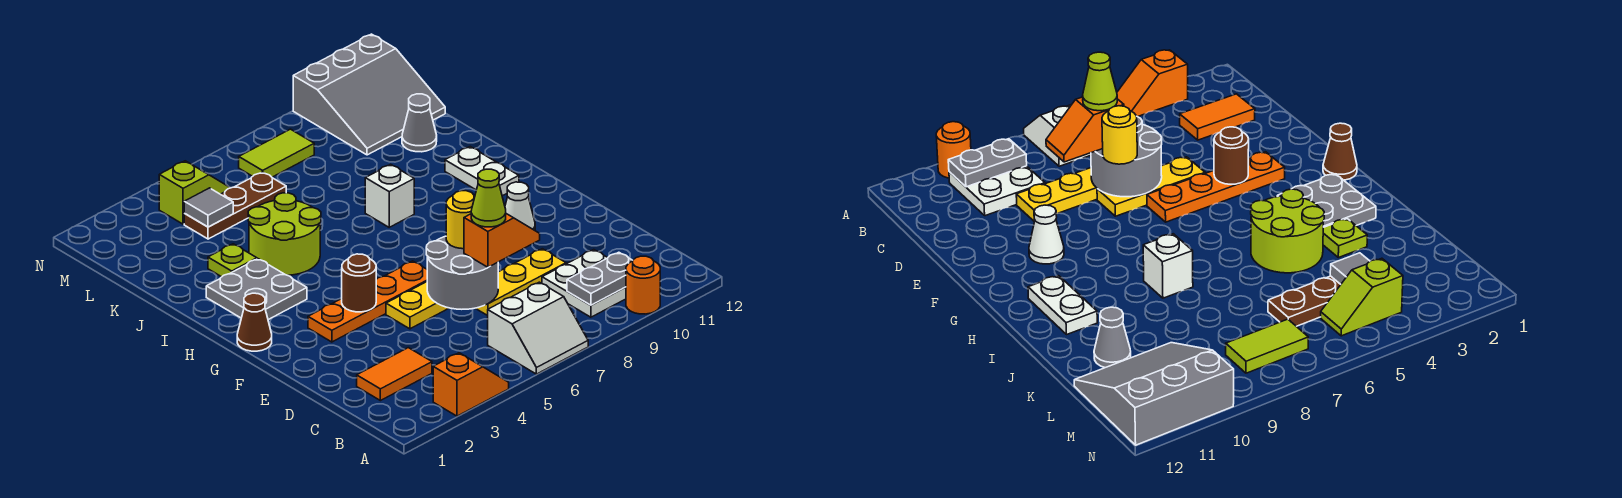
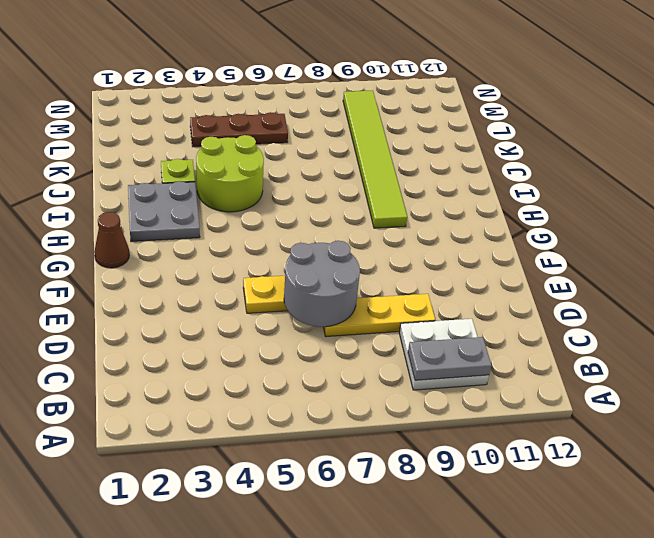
lime 1x6 tile [343,91,407,228] -> none
none -> orange 1x2 slope [433,353,509,416]
none -> white 2x2 slope [488,282,588,374]
none -> orange 1x1 round brick [626,256,660,314]

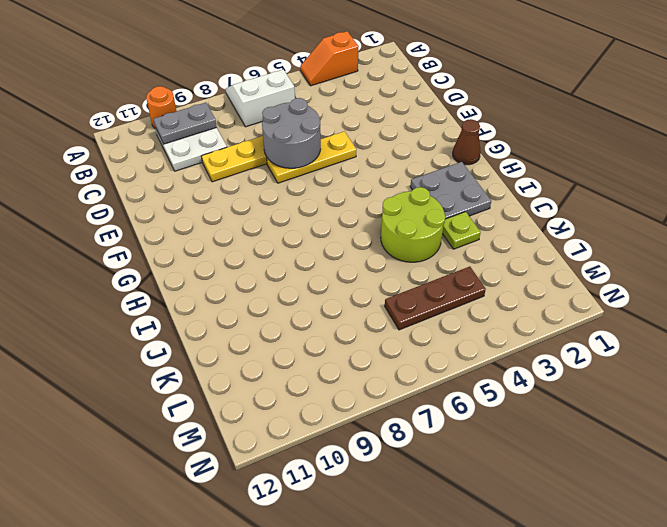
none -> orange 1x2 tile [357,348,432,401]
none -> orange 1x4 plate [308,261,427,342]
none -> white 1x1 cone [505,182,535,230]

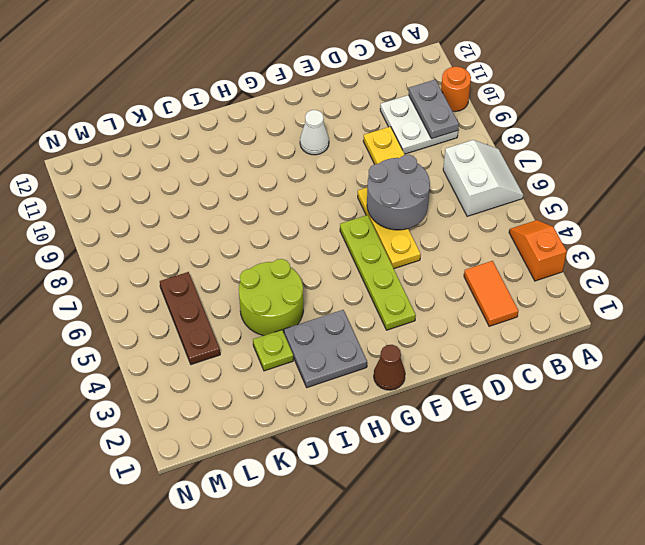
lime 1x4 plate [340,215,416,330] -> orange 1x4 plate [308,261,427,342]
none -> white 1x2 plate [445,147,519,196]
none -> white 1x1 brick [365,164,414,227]
none -> grey 1x1 cone [402,94,437,152]

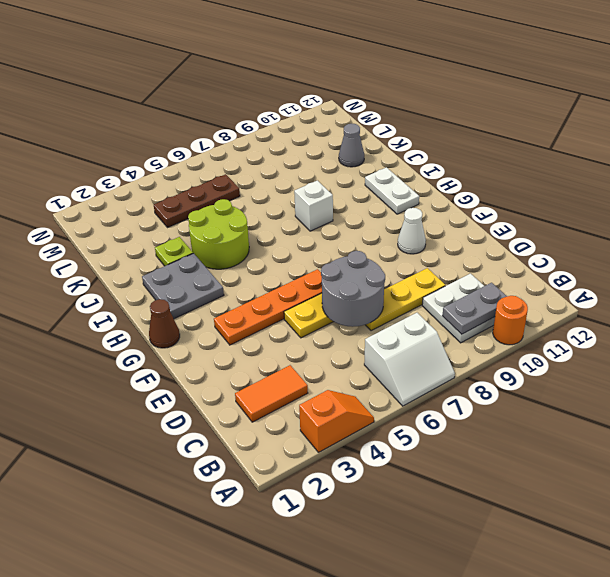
none -> grey 3x3 slope [293,34,445,155]
none -> lime 1x2 slope [159,161,230,224]
none -> lime 1x2 tile [239,129,314,177]

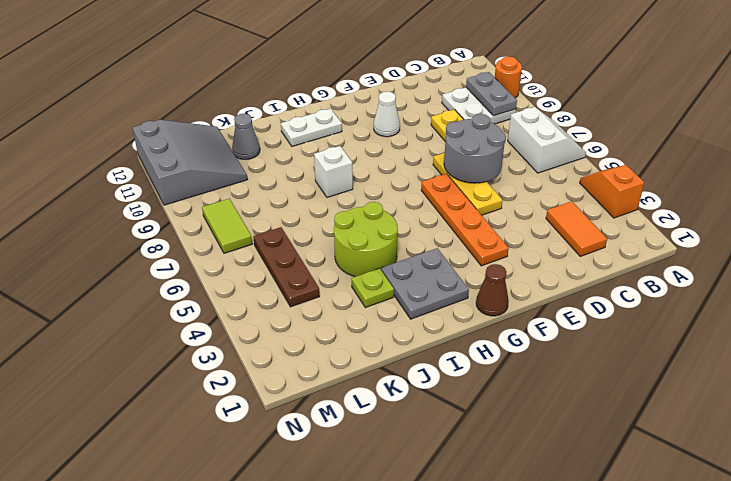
none -> lime 1x2 slope [159,161,230,224]
none -> brown 1x1 round brick [342,254,376,312]
none -> grey 1x1 tile [184,188,233,227]

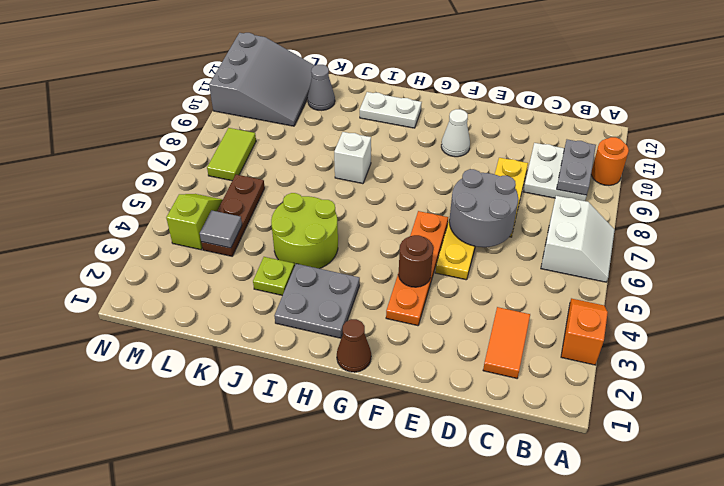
none -> orange 1x2 slope [464,214,540,267]
none -> yellow 1x1 round brick [446,191,475,249]
none -> lime 1x1 cone [471,169,506,227]

